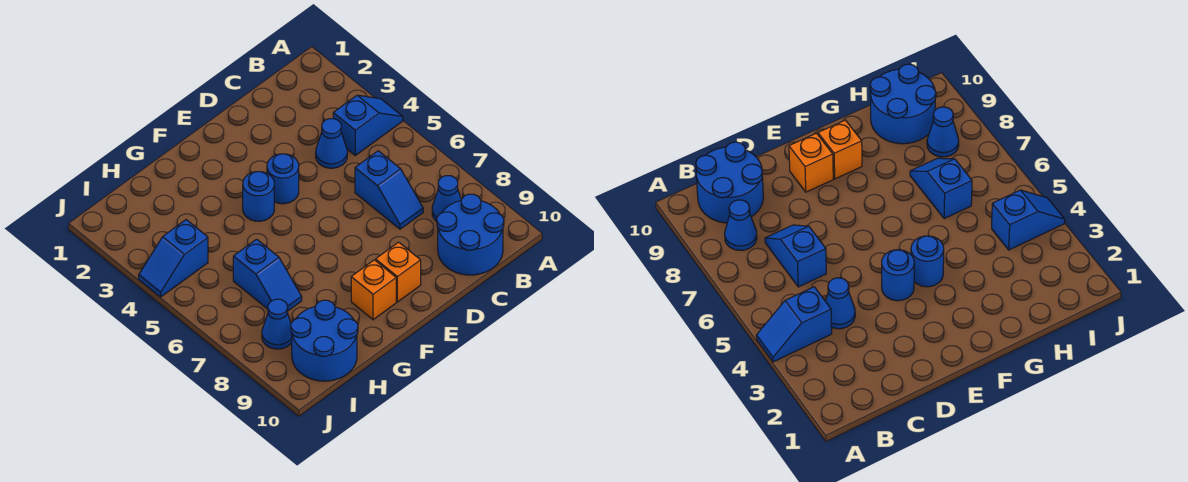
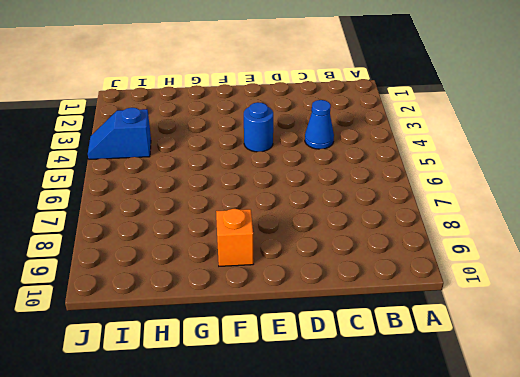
none -> blue 1x2 slope [333,95,403,155]
none -> blue 1x1 cone [432,176,461,222]
none -> blue 2x2 round brick [437,194,504,275]

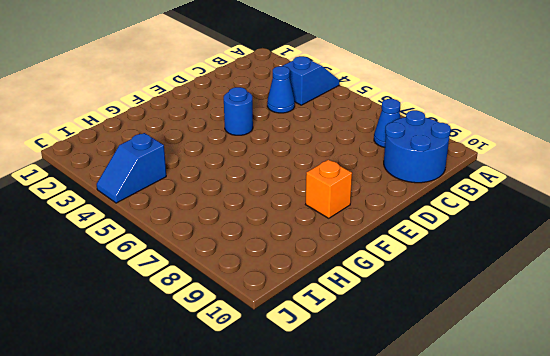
none -> blue 1x2 slope [355,151,423,229]
none -> orange 1x1 brick [376,242,421,302]
none -> blue 1x1 round brick [243,172,274,221]

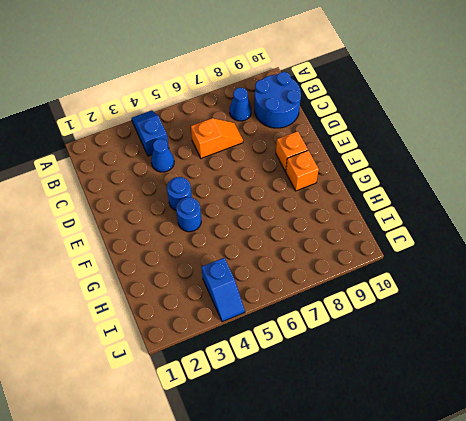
orange 1x2 slope [191,118,243,158] -> blue 1x2 slope [355,151,423,229]
none -> blue 1x2 slope [233,239,302,311]
none -> blue 2x2 round brick [291,300,358,381]
none -> blue 1x1 cone [262,299,292,349]

